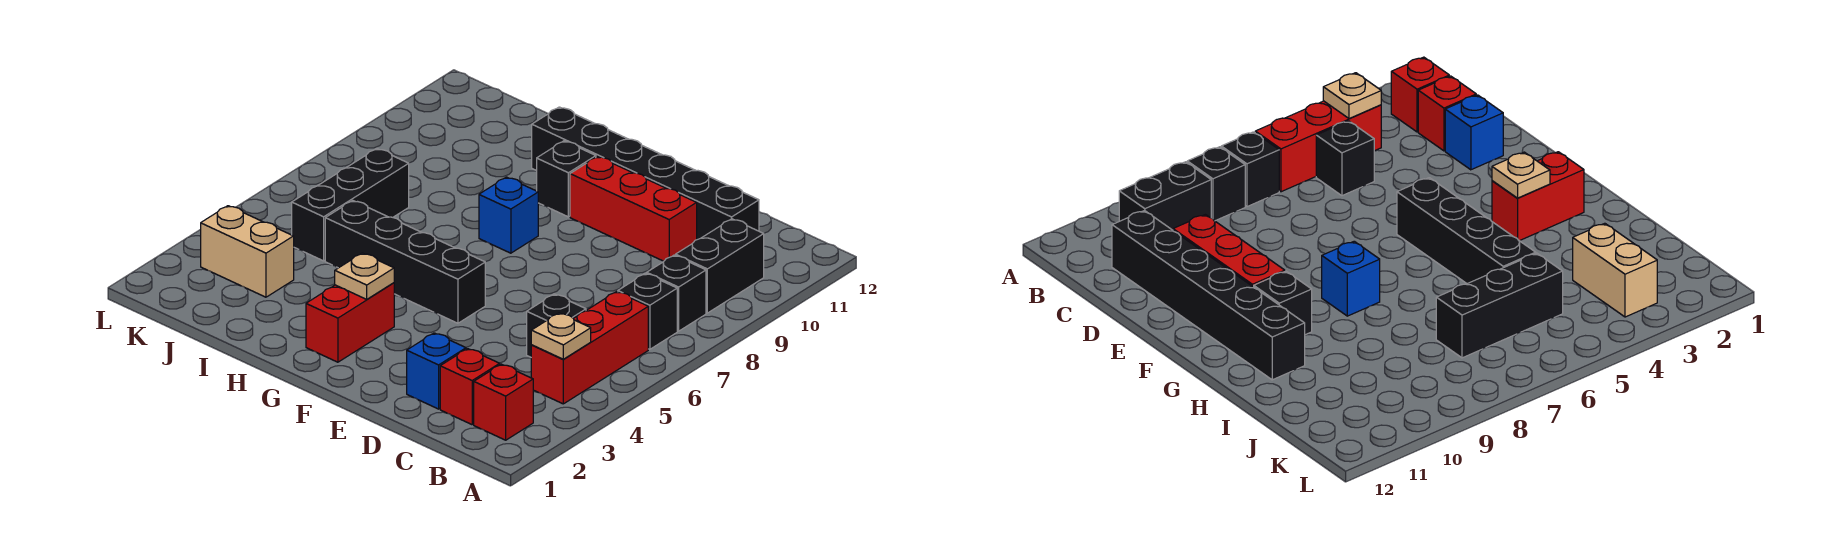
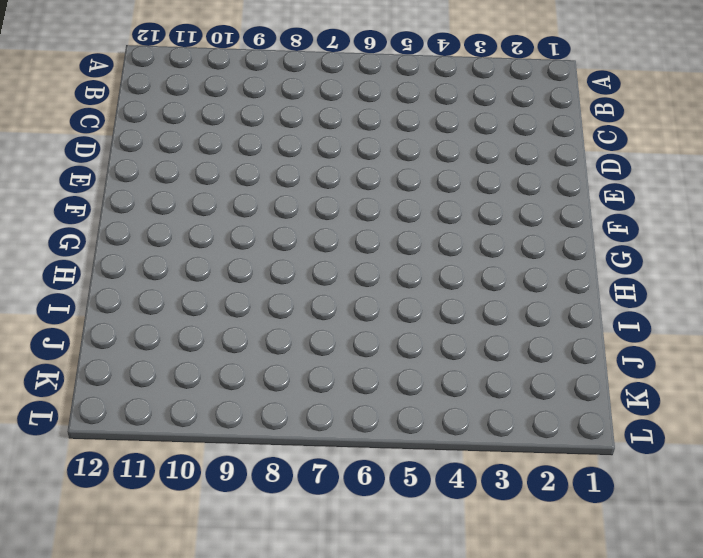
none -> red 1x1 brick [474,364,533,440]
none -> red 1x3 brick [531,292,648,404]
none -> black 1x1 brick [618,273,677,349]

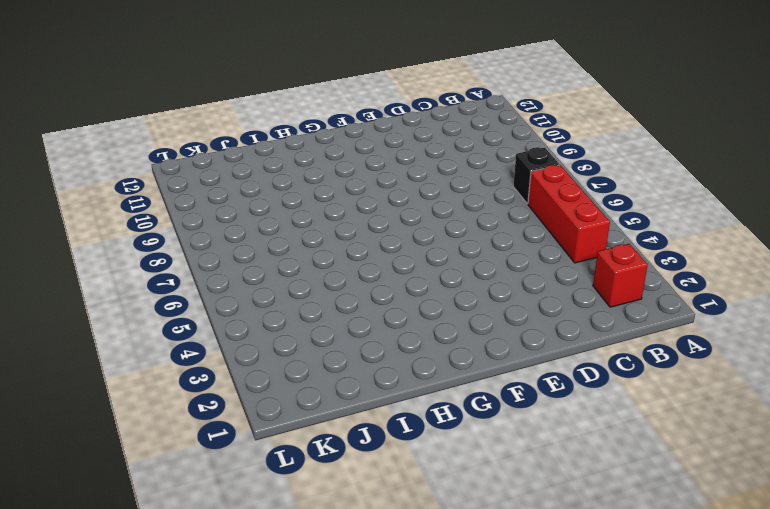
none -> black 1x1 brick [647,255,706,331]
none -> black 1x2 brick [676,219,764,313]
none -> red 1x1 brick [440,349,500,425]

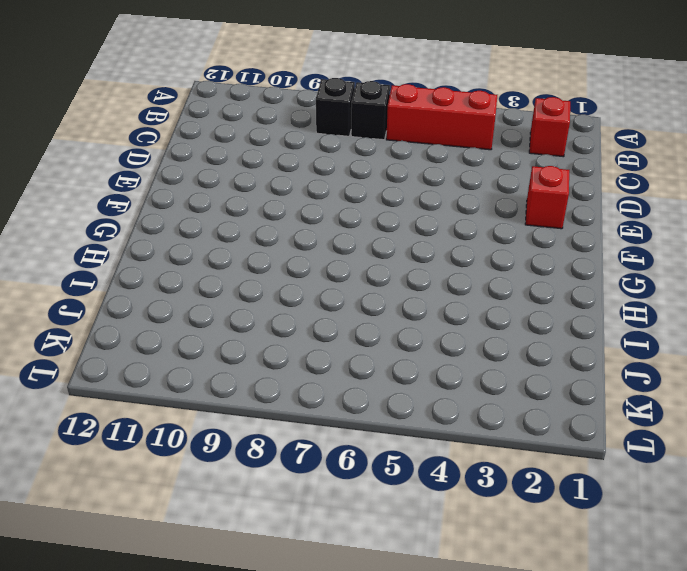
red 1x1 brick [525,166,569,229] -> red 1x1 brick moved to [440,349,500,425]
none -> black 1x2 brick [676,219,764,313]
none -> black 1x1 brick [527,294,586,357]
none -> black 1x6 brick [532,107,759,240]

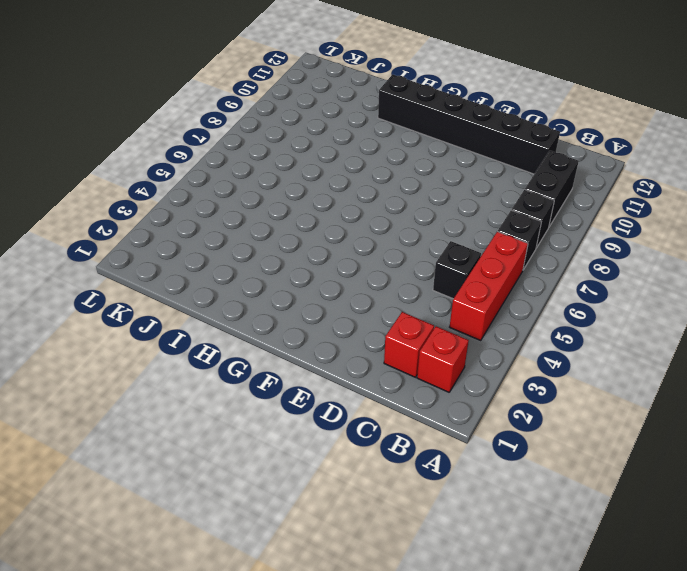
none -> blue 1x1 brick [407,333,466,409]
none -> red 1x3 brick [570,156,697,261]
none -> black 1x4 brick [325,201,485,323]

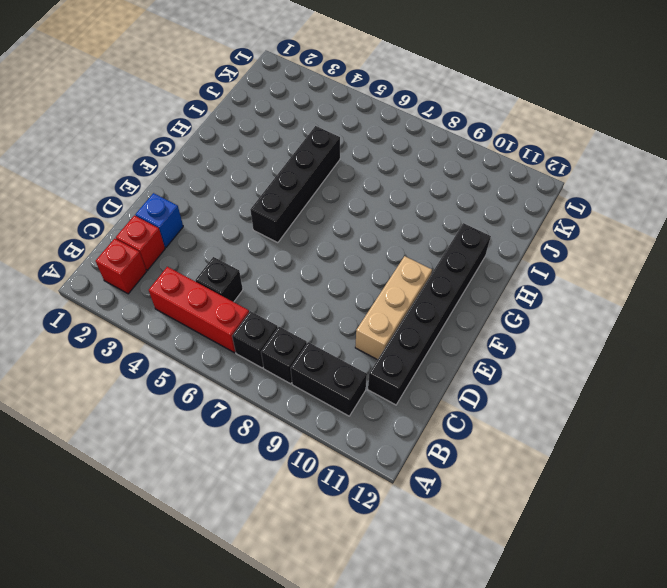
tan 1x3 brick [355,256,432,360] -> red 1x3 brick [570,156,697,261]
none -> red 1x2 brick [306,283,394,362]
none -> blue 1x1 brick [479,177,538,253]
none -> black 1x1 brick [537,141,596,217]

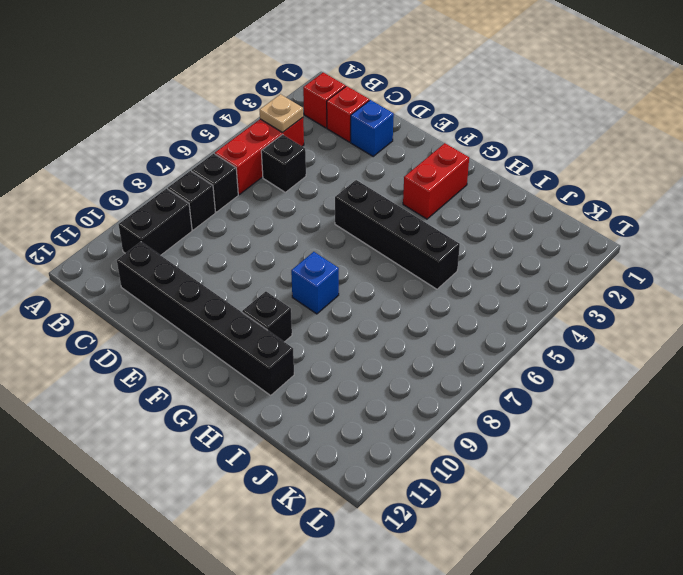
none -> red 1x3 brick [570,156,697,261]
none -> tan 1x2 brick [201,206,294,297]
none -> black 1x3 brick [292,149,409,261]

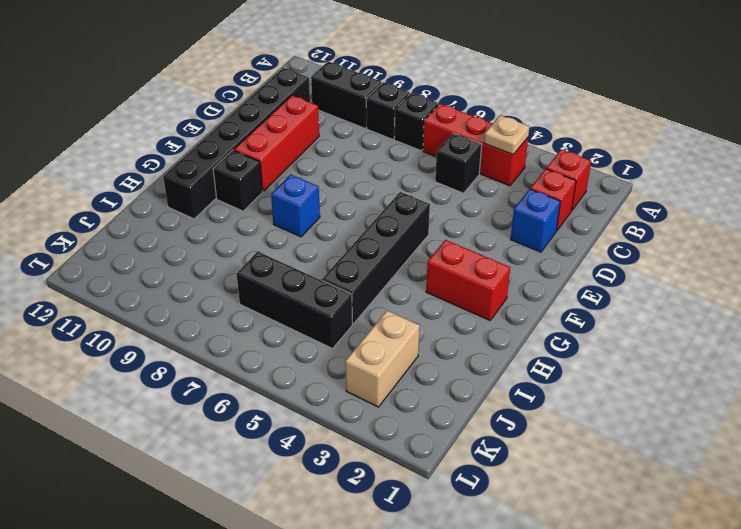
none -> tan 1x1 plate [335,253,394,299]

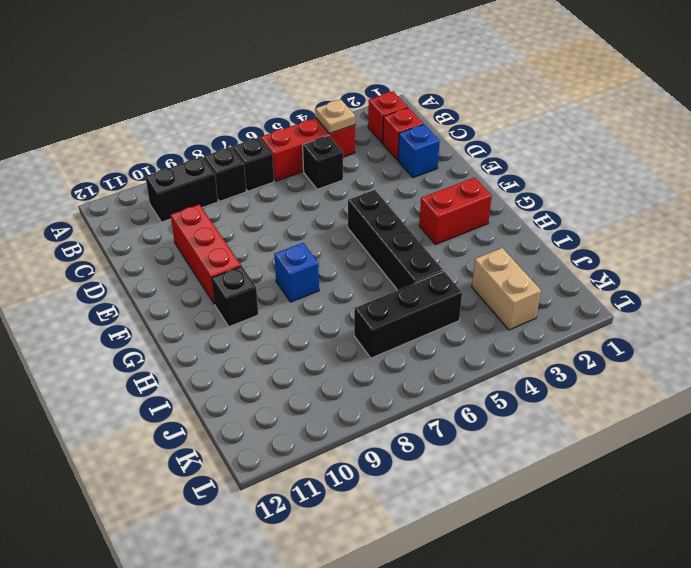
none -> black 1x6 brick [532,107,759,240]
none -> tan 1x1 plate [335,253,394,299]

